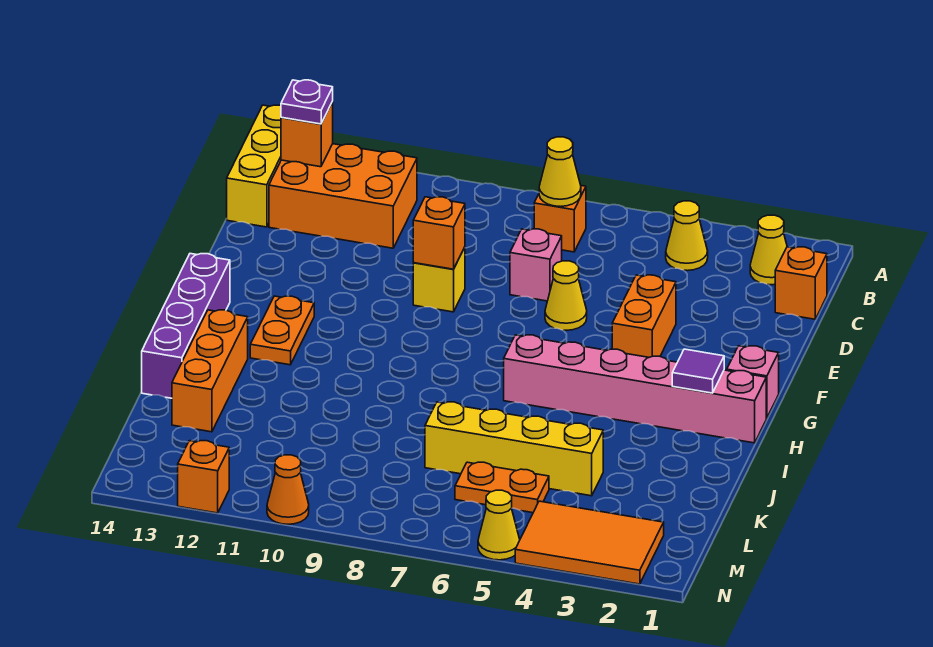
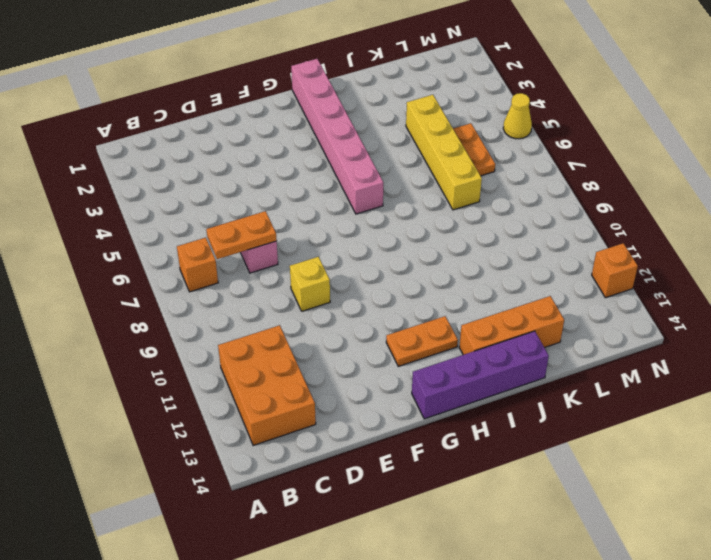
orange 1x2 plate [206,211,277,259] -> none
none -> yellow 1x3 brick [227,105,281,227]
none -> yellow 1x1 cone [750,215,787,285]
none -> yellow 1x1 cone [666,201,708,271]

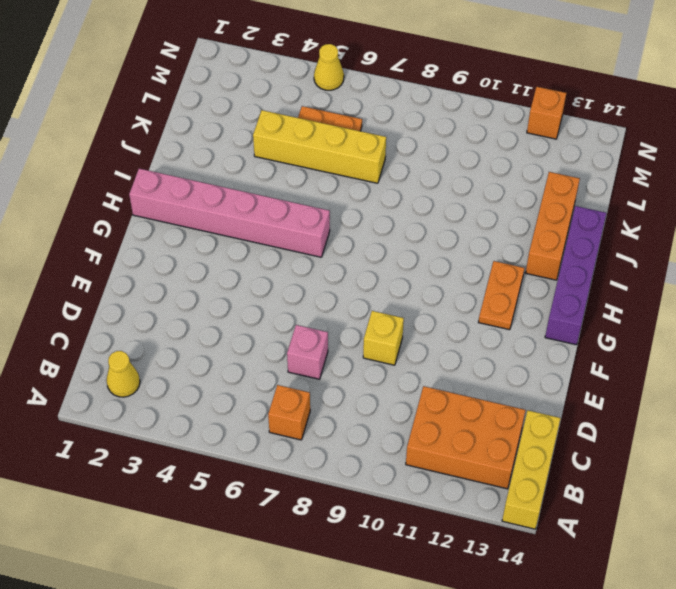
none -> yellow 1x1 cone [666,201,708,271]
none -> orange 1x1 brick [775,247,827,319]
none -> orange 1x2 brick [612,275,676,357]

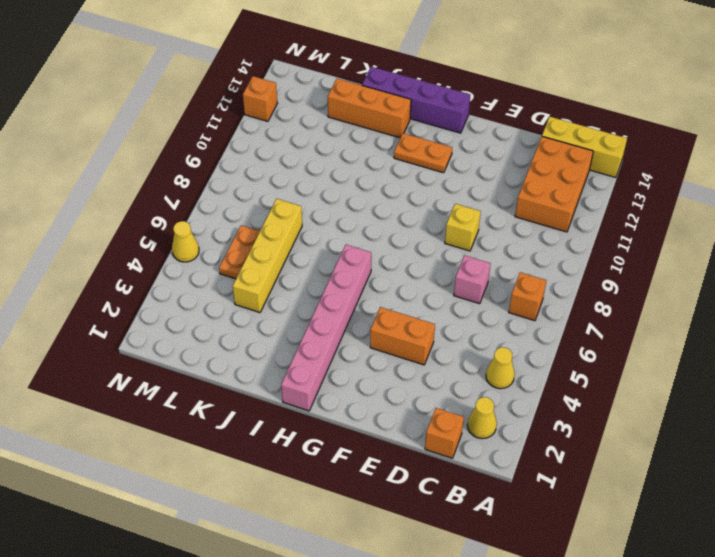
none -> yellow 1x1 cone [545,261,587,330]
none -> pink 1x1 brick [727,346,779,418]
none -> orange 2x3 tile [515,501,664,584]

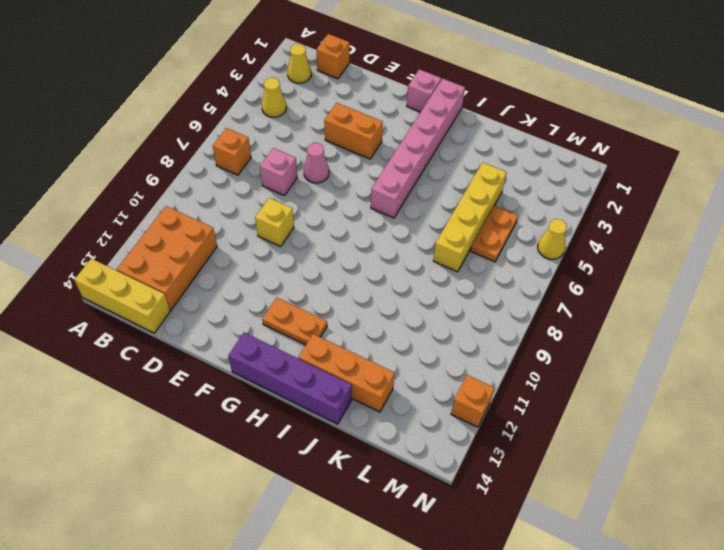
pink 1x1 cone [304,143,329,183] -> yellow 1x1 cone [545,261,587,330]
none -> orange 2x3 tile [515,501,664,584]
none -> orange 1x1 cone [267,455,309,524]
none -> yellow 1x1 cone [539,137,581,206]

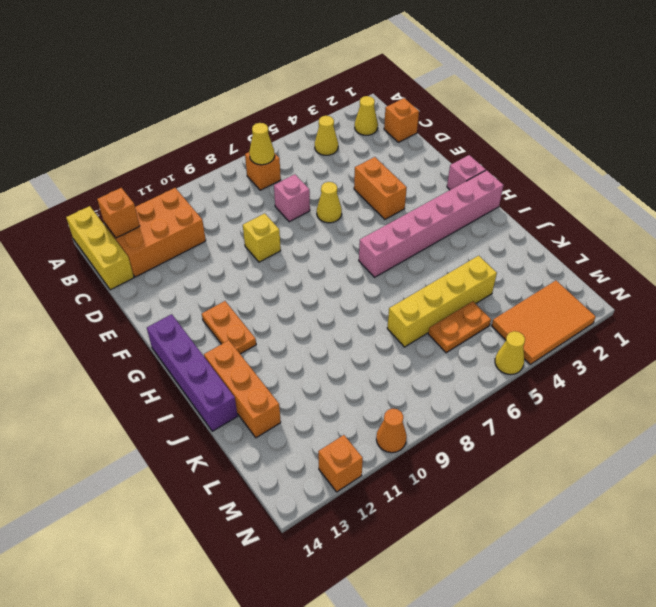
none -> orange 1x1 brick [413,197,465,269]
none -> purple 1x1 tile [672,349,724,393]
none -> purple 1x1 plate [281,80,333,124]

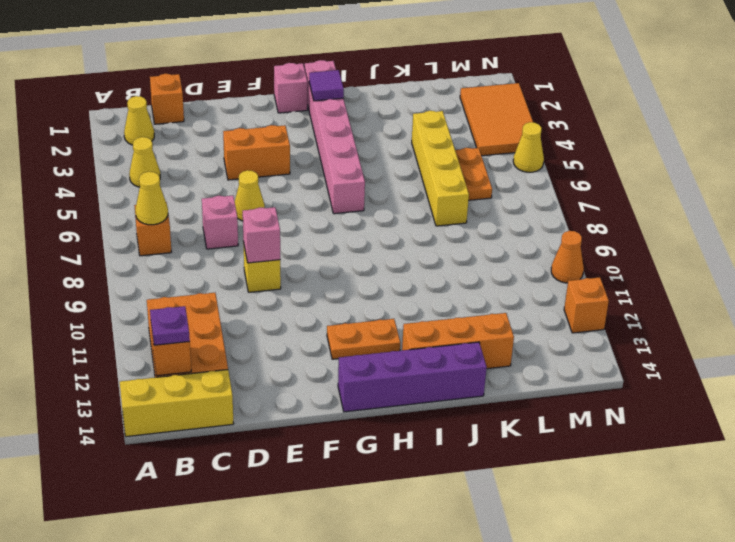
pink 1x1 brick [243,207,280,263] -> orange 1x1 brick [413,197,465,269]

